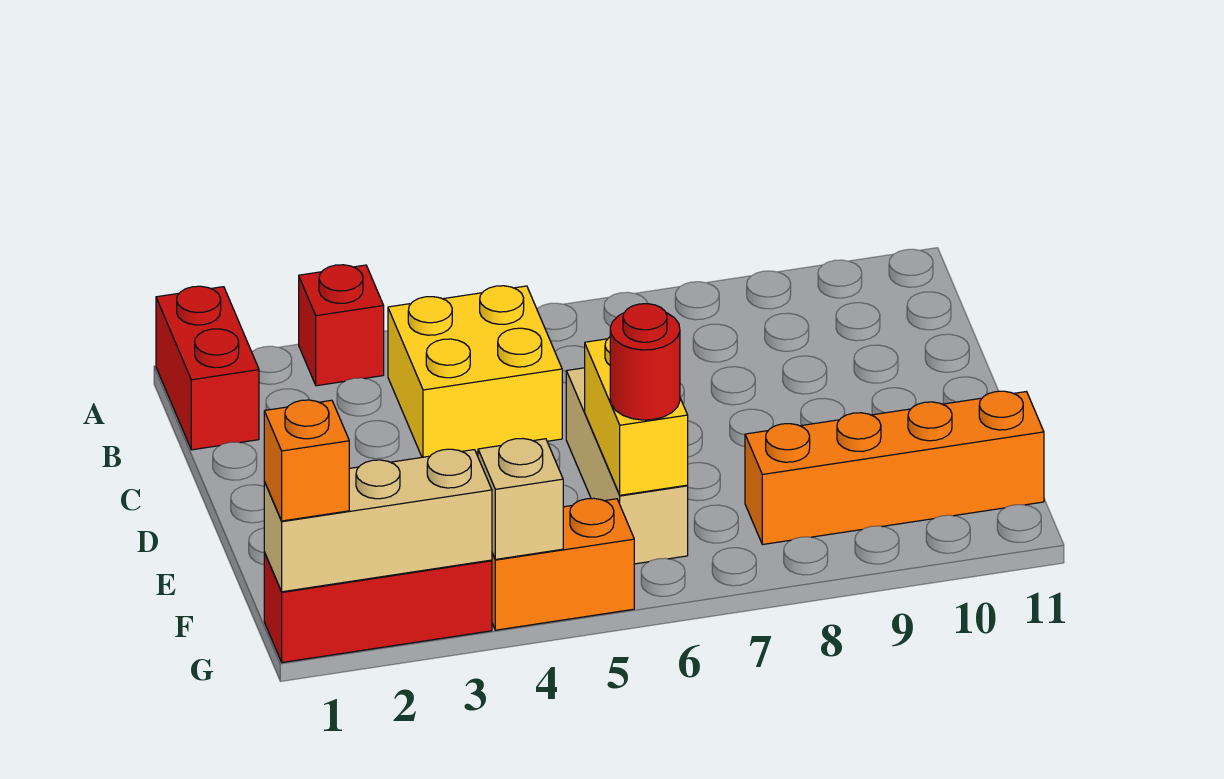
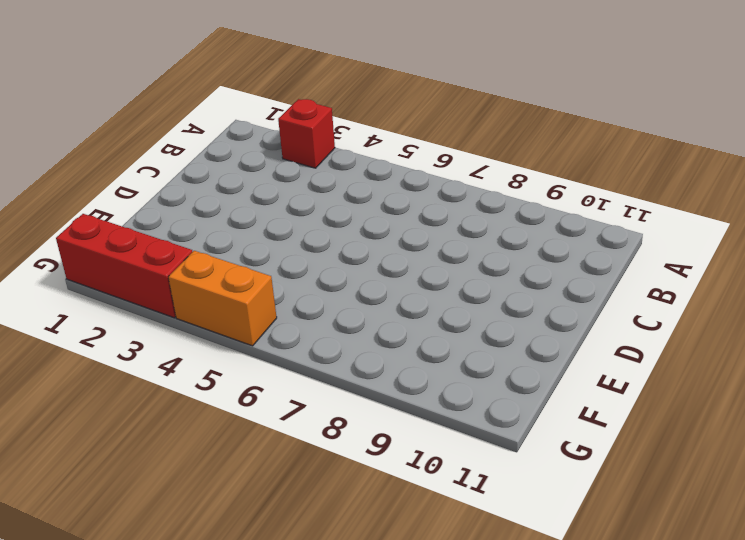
none -> red 1x2 brick [156,286,259,450]
none -> yellow 2x2 brick [388,286,562,457]
none -> tan 1x3 brick [566,368,688,564]

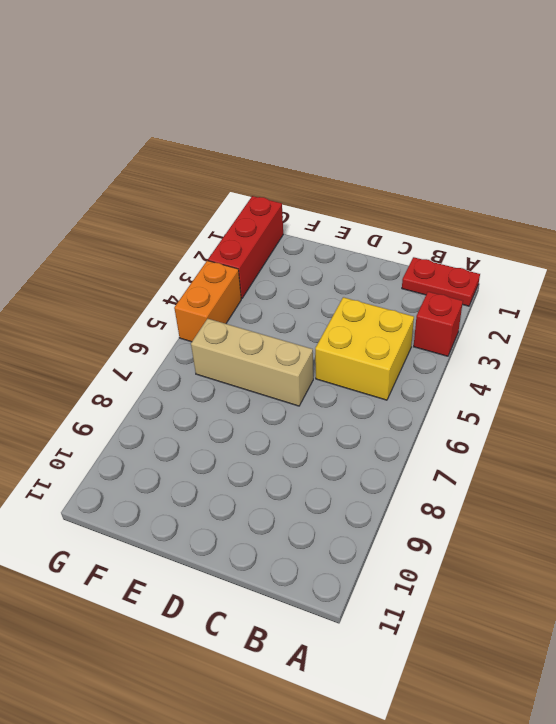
red 1x2 plate [402,257,480,306] -> red 1x2 brick [156,286,259,450]
none -> orange 1x4 brick [745,391,1044,545]
none -> yellow 1x2 brick [585,337,688,495]
none -> tan 1x3 brick [264,449,492,592]

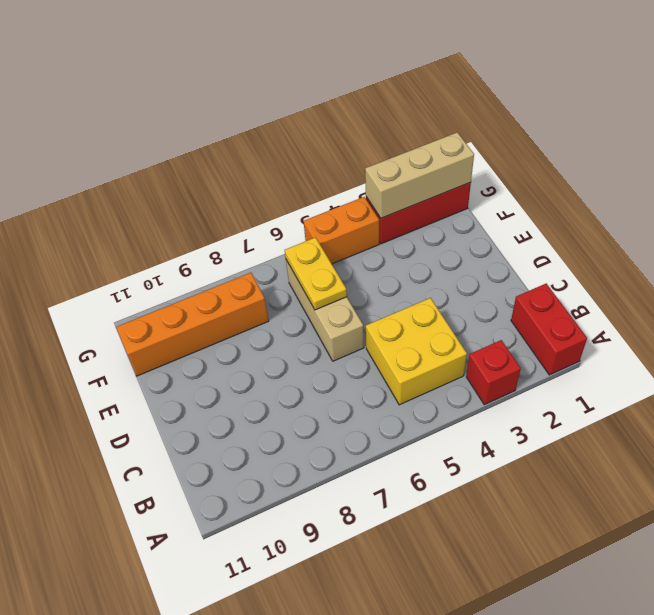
yellow 1x2 plate [285,237,347,310] -> yellow 1x2 brick [585,337,688,495]
none -> tan 1x1 brick [478,438,563,559]
none -> red 1x1 round brick [610,304,680,420]
none -> orange 1x1 brick [264,400,349,521]

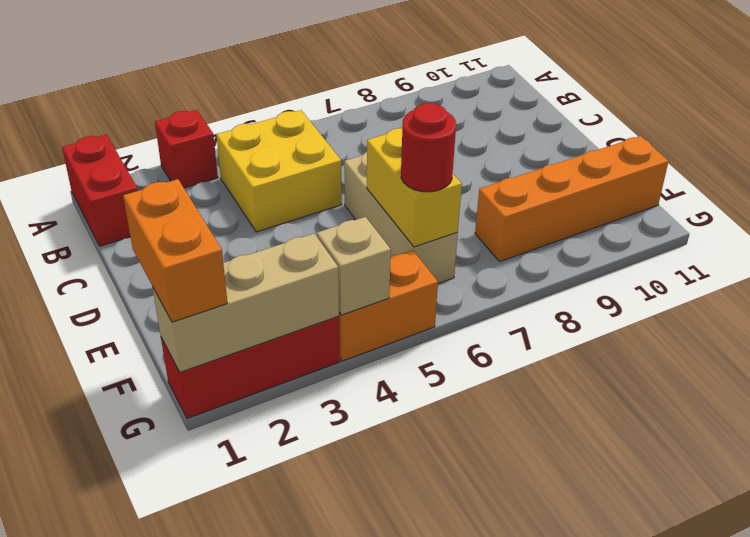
orange 1x2 brick [123,179,227,322] -> orange 1x1 brick [264,400,349,521]

